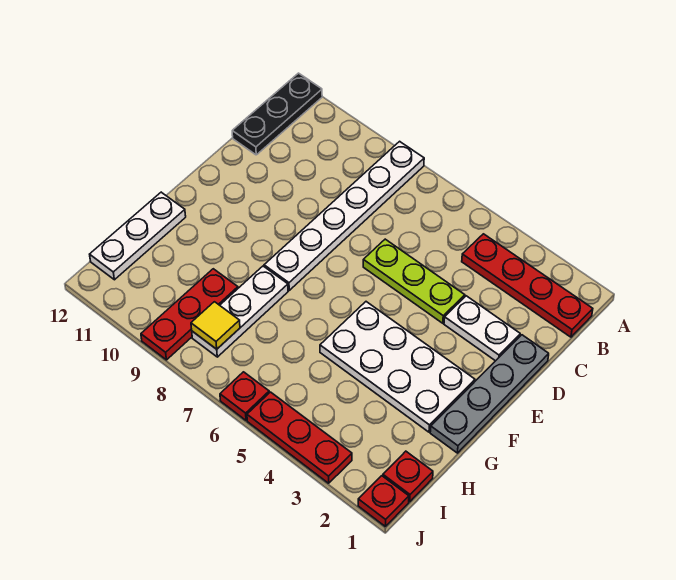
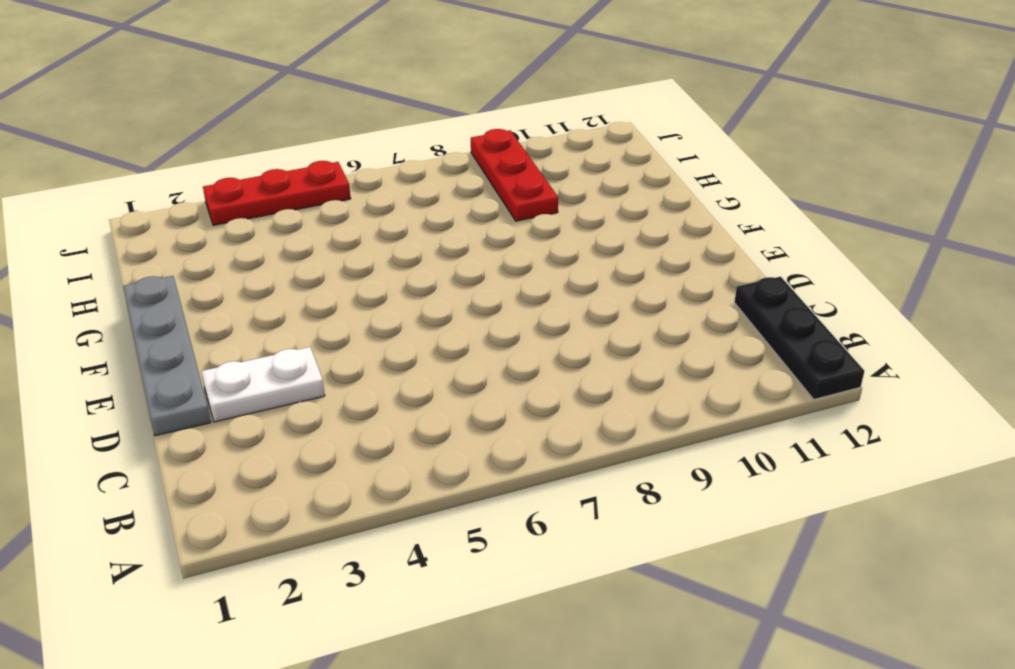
none -> white 1x6 plate [264,141,424,290]
none -> red 1x4 plate [462,234,593,337]
none -> lime 1x3 plate [363,239,465,323]

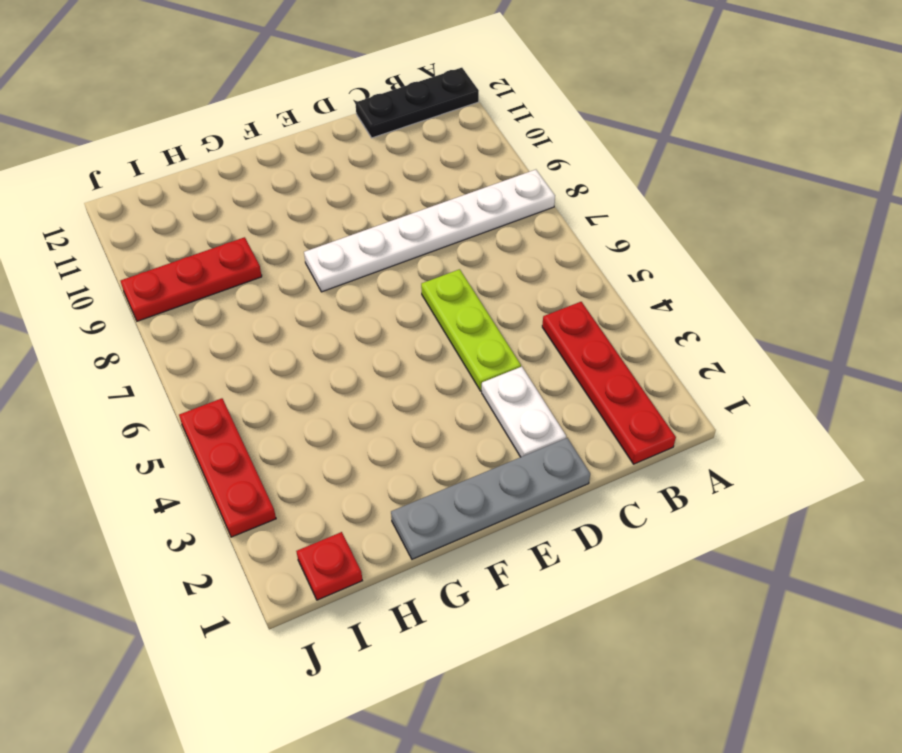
none -> white 2x4 plate [320,302,475,432]
none -> white 1x3 plate [192,266,288,357]
none -> white 1x3 plate [90,192,186,280]

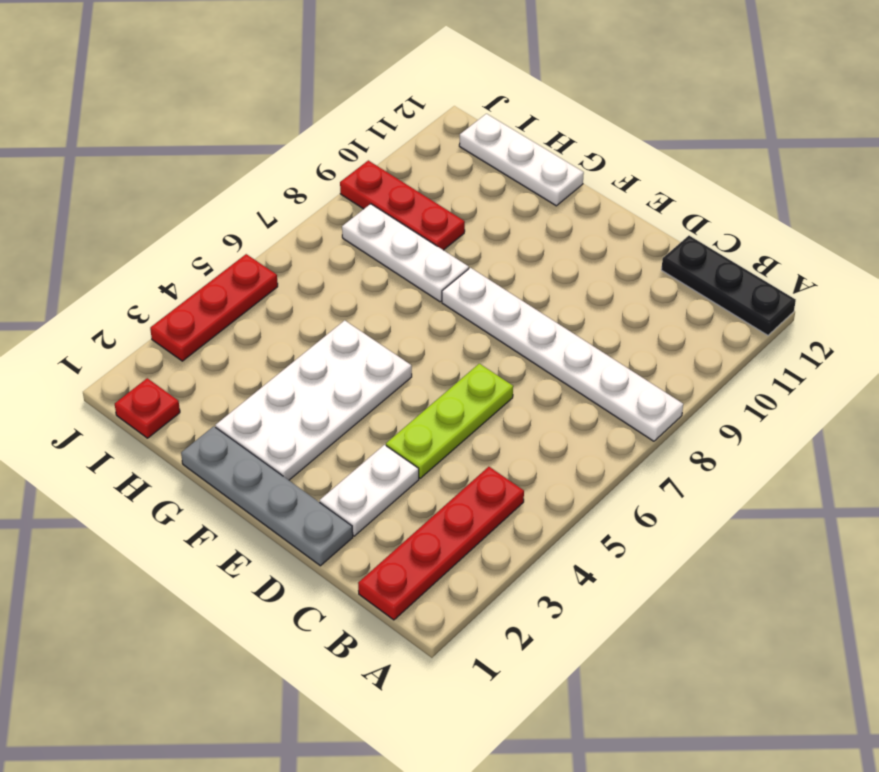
none -> red 1x1 plate [358,476,409,526]
none -> red 1x1 plate [220,372,269,420]
none -> yellow 1x1 tile [191,302,240,349]

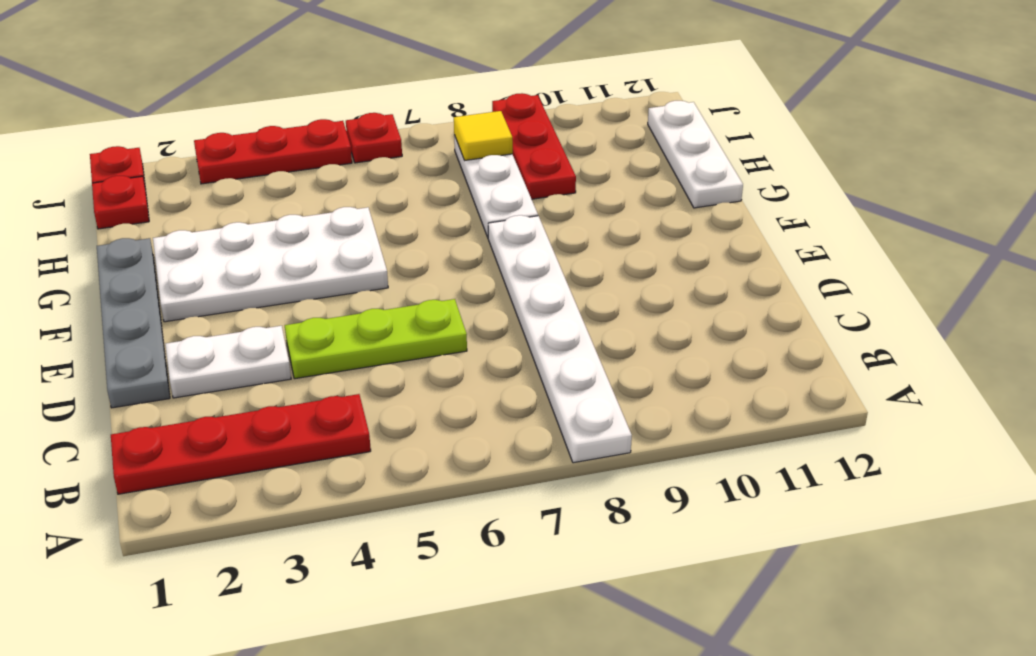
none -> black 1x3 plate [232,73,322,155]

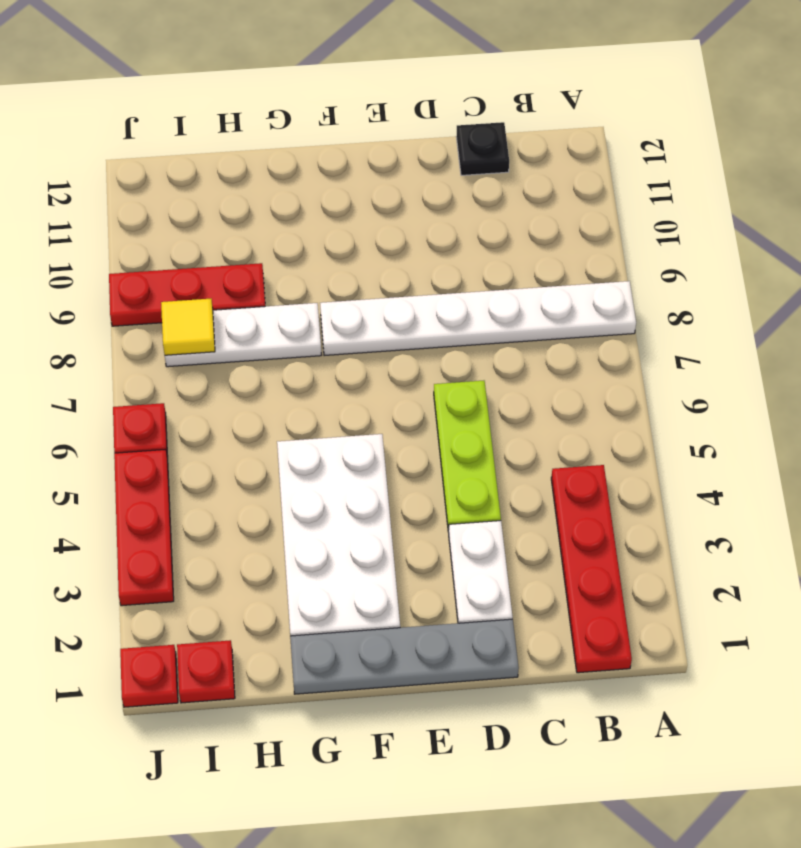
black 1x1 plate [456,122,509,175] -> black 1x3 plate [232,73,322,155]
none -> white 1x3 plate [90,192,186,280]

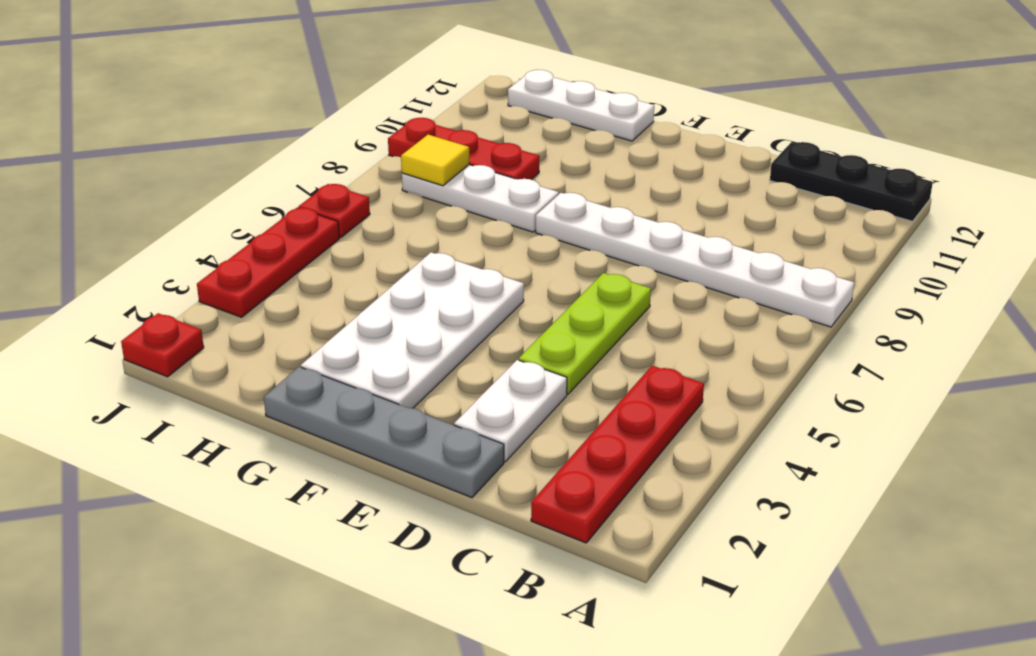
none -> red 1x1 plate [383,451,433,502]

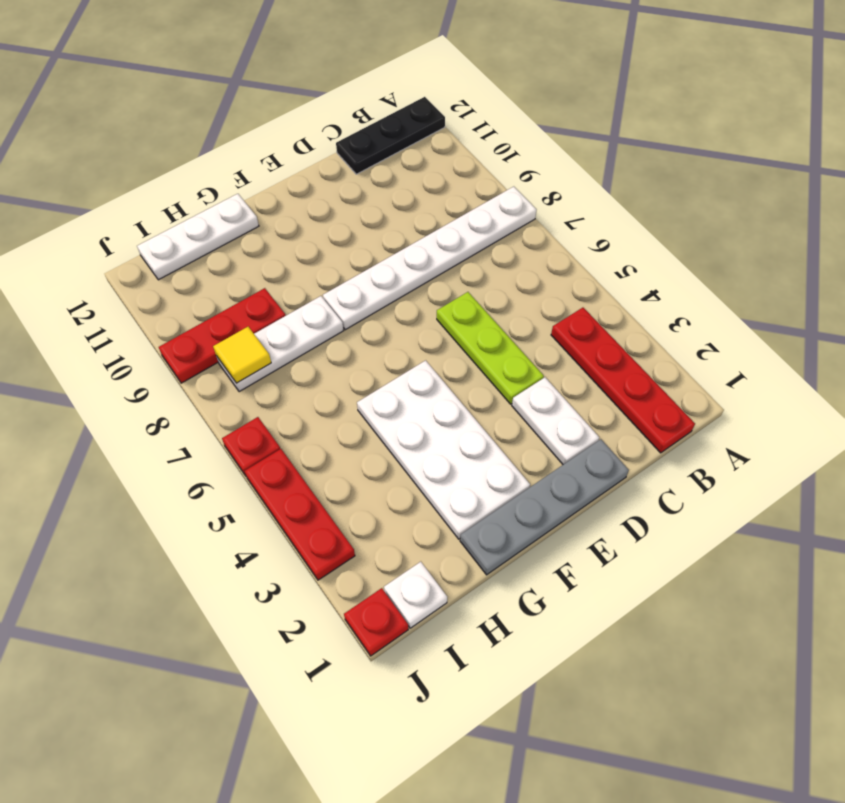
white 1x1 plate [384,562,447,628] -> red 1x1 plate [383,451,433,502]

